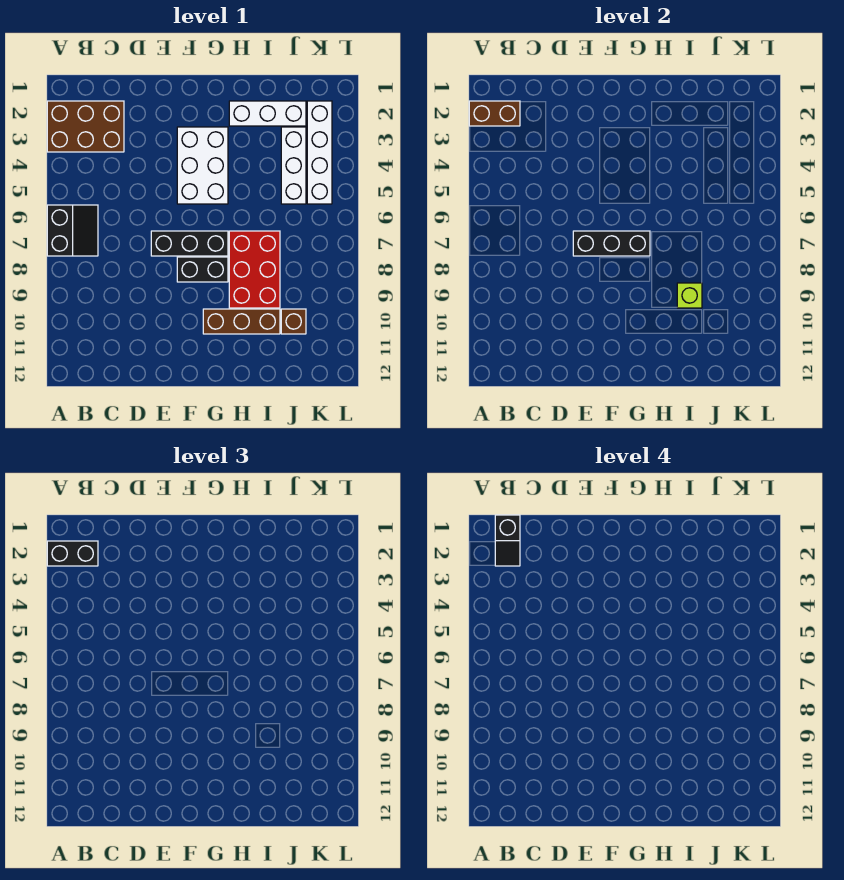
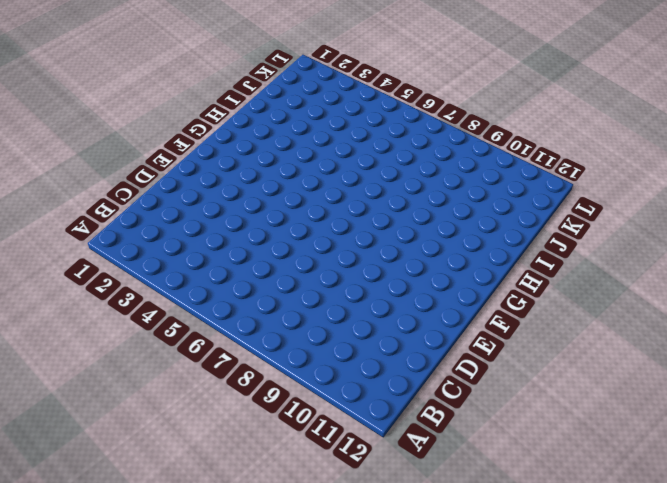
none -> brown 2x3 brick [47,101,124,152]
none -> black 2x2 slope [47,205,98,256]
none -> black 1x3 brick [151,231,228,256]

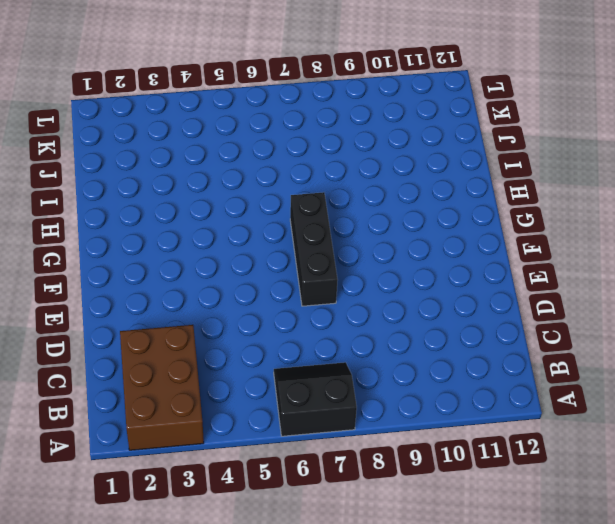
none -> white 2x3 brick [177,127,228,204]
none -> black 1x2 brick [177,257,228,282]
none -> brown 1x3 brick [203,309,280,334]

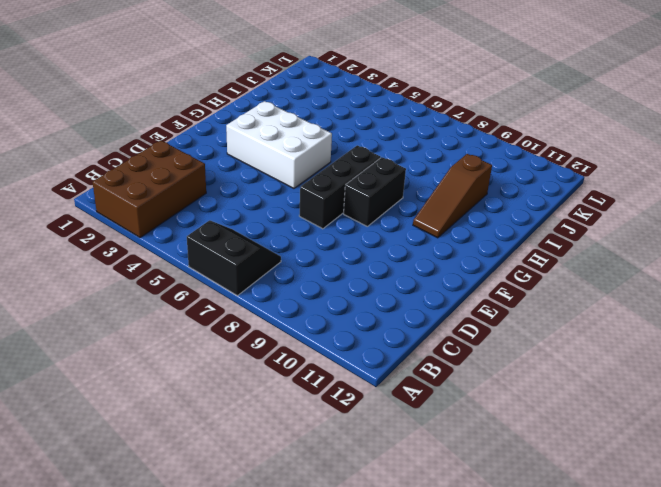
brown 1x3 slope [413,154,492,238] -> brown 1x3 brick [203,309,280,334]
none -> white 1x3 brick [229,101,306,126]
none -> red 2x3 brick [229,231,280,308]
none -> white 1x3 brick [281,127,306,204]

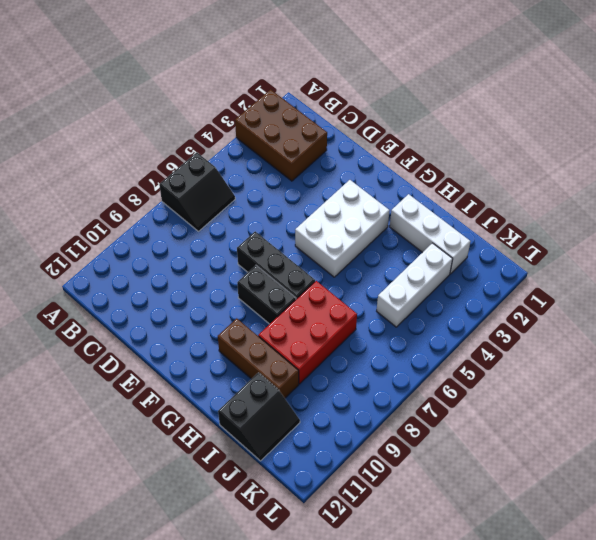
black 2x2 slope [218,373,300,461] -> none
none -> brown 1x1 brick [281,309,306,334]
none -> white 1x4 brick [307,101,332,204]
none -> brown 1x2 brick [469,101,520,126]

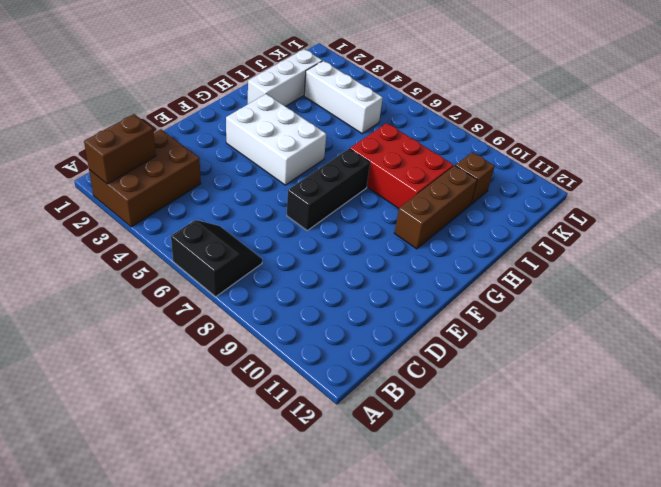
none -> black 1x2 brick [177,257,228,282]
none -> white 1x4 brick [307,101,332,204]
none -> black 1x3 brick [573,231,650,256]

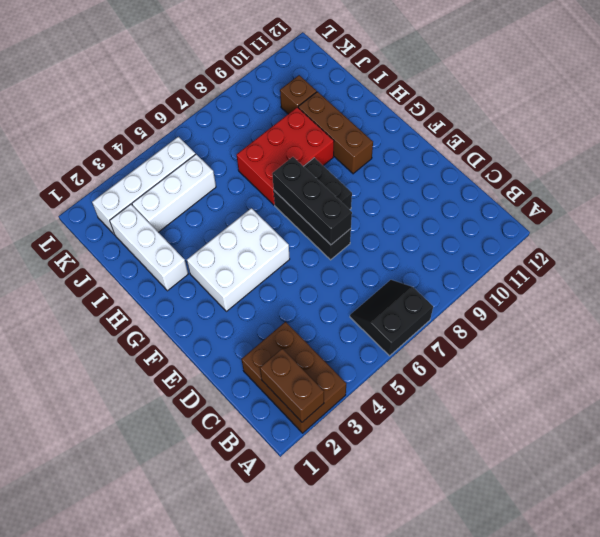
none -> lime 1x1 brick [677,283,702,308]
none -> black 1x2 brick [47,541,98,566]
none -> black 1x2 slope [495,515,520,566]

